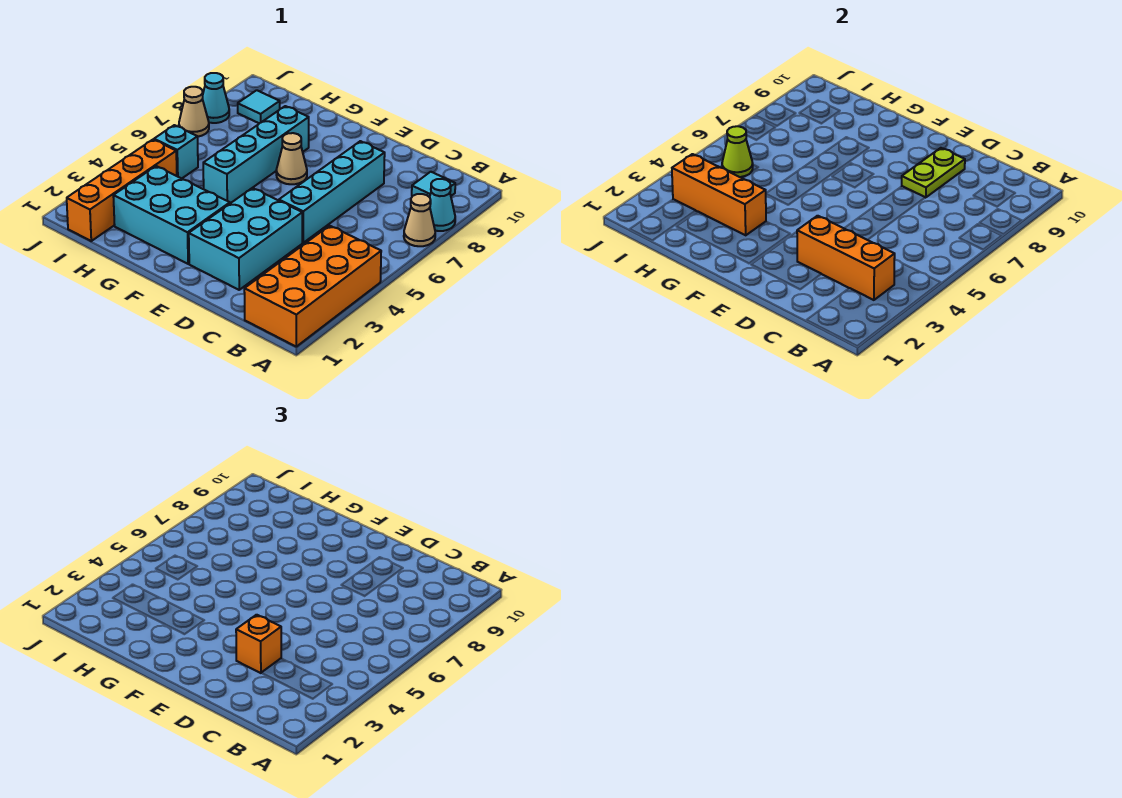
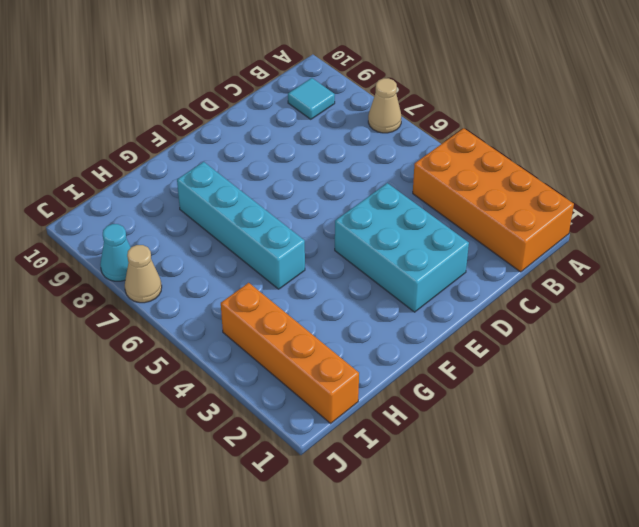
none -> cyan 1x1 cone [430,179,455,231]
none -> cyan 1x4 brick [279,141,385,243]
none -> cyan 2x3 brick [113,166,230,264]

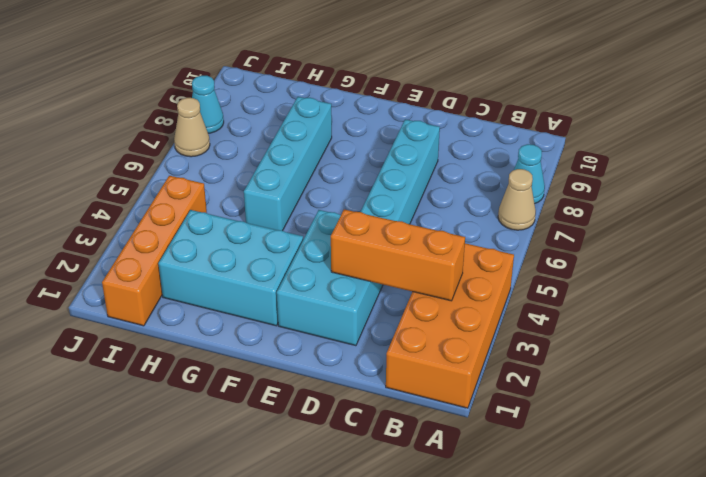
none -> cyan 1x1 tile [412,172,455,197]
none -> tan 1x1 cone [276,133,307,184]
none -> cyan 1x1 brick [154,125,198,178]

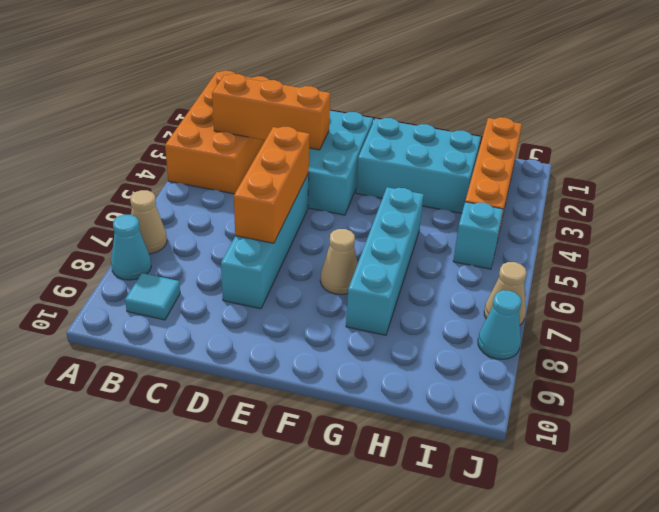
orange 1x3 brick [234,127,310,243] -> orange 1x3 brick turned to [672,154,766,235]
none -> cyan 1x1 tile [238,90,280,123]
none -> lime 1x2 plate [902,148,965,198]
none -> lime 1x1 cone [722,126,753,177]

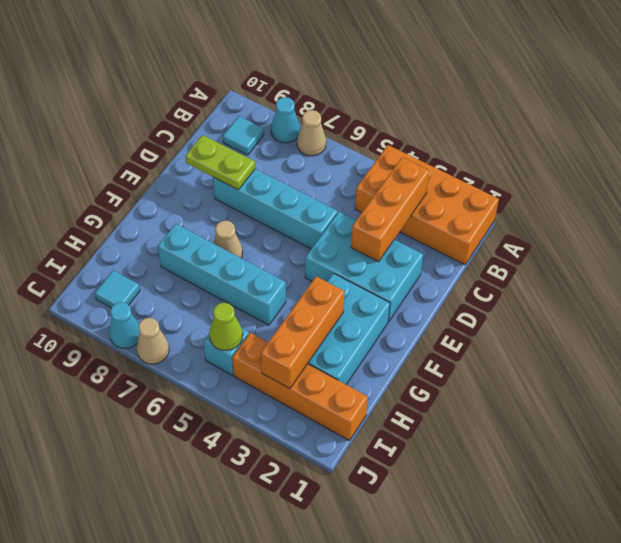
none -> orange 1x1 brick [236,615,281,673]

